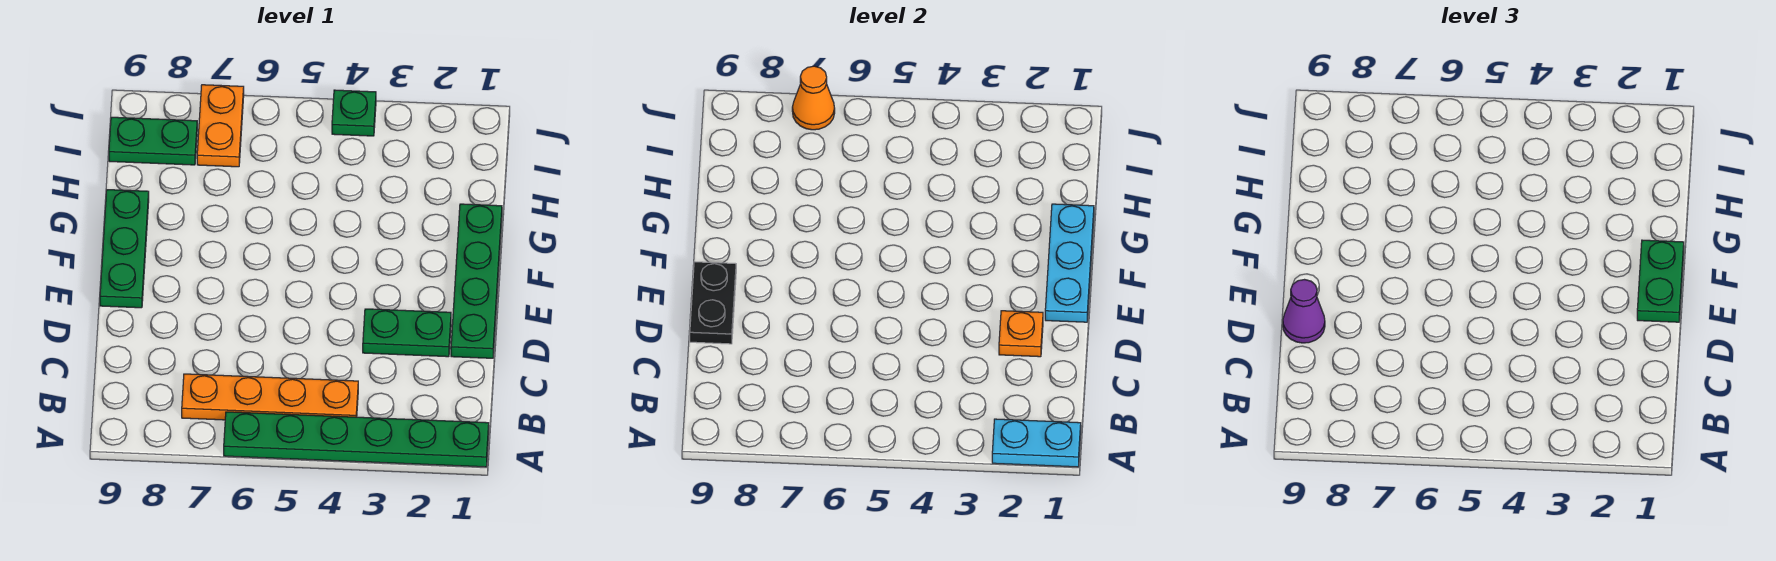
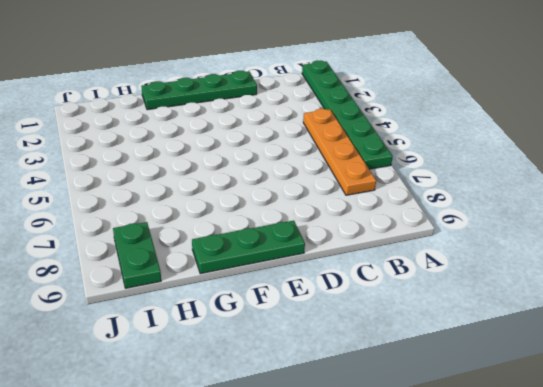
none -> green 1x2 plate [363,309,451,357]
none -> orange 1x2 plate [197,85,244,167]
none -> green 1x1 plate [332,90,376,136]

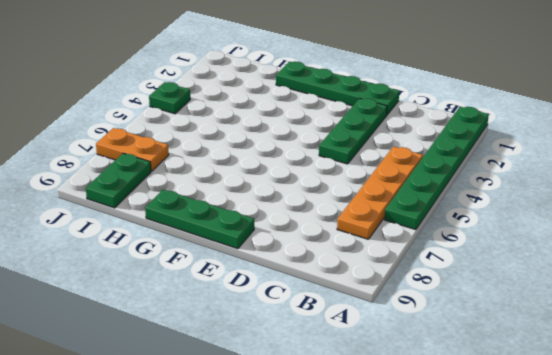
green 1x3 plate [319,98,387,164] -> green 1x2 plate [363,309,451,357]
none -> cyan 1x2 plate [992,419,1081,467]
none -> orange 1x1 plate [999,311,1043,357]
none -> black 1x2 plate [690,262,736,344]

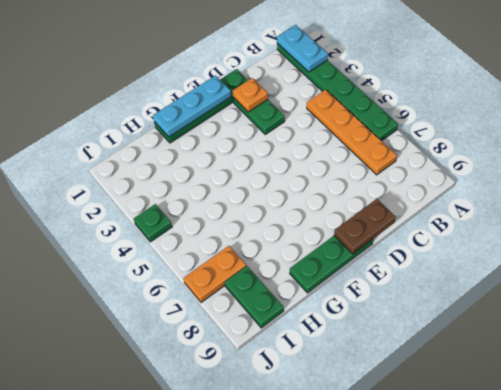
brown 1x2 plate [334,199,396,254] -> black 1x2 plate [690,262,736,344]
none -> orange 1x1 cone [792,66,835,130]
none -> purple 1x1 cone [1283,280,1325,343]
none -> green 1x2 plate [1637,240,1684,322]

